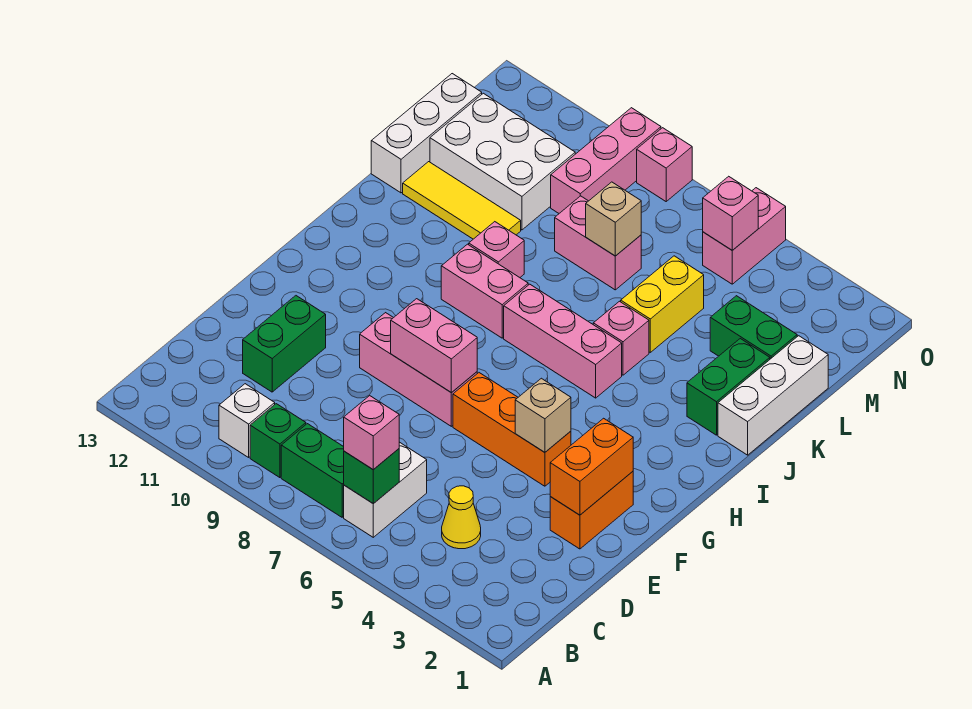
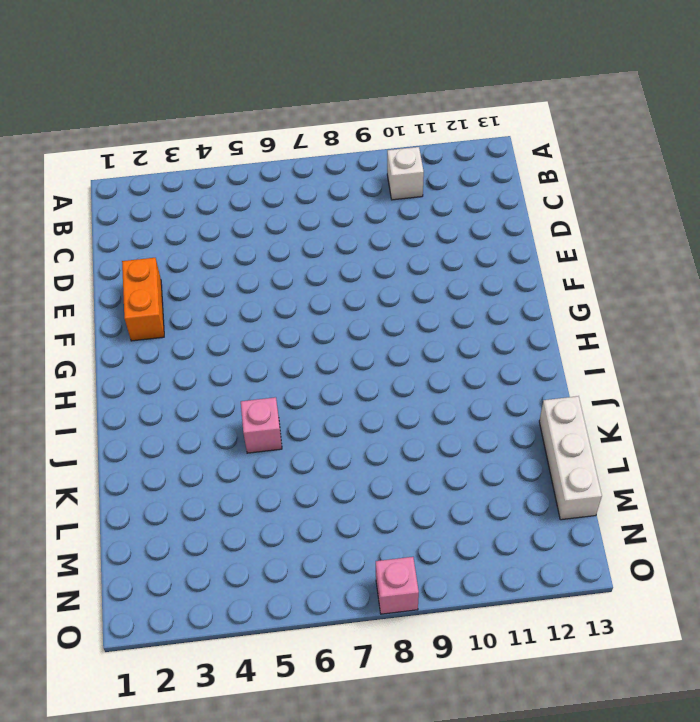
none -> white 1x2 brick [344,442,427,537]
none -> green 1x2 brick [281,424,344,517]
none -> green 1x1 brick [250,404,306,478]
none -> yellow 1x1 cone [442,486,481,549]

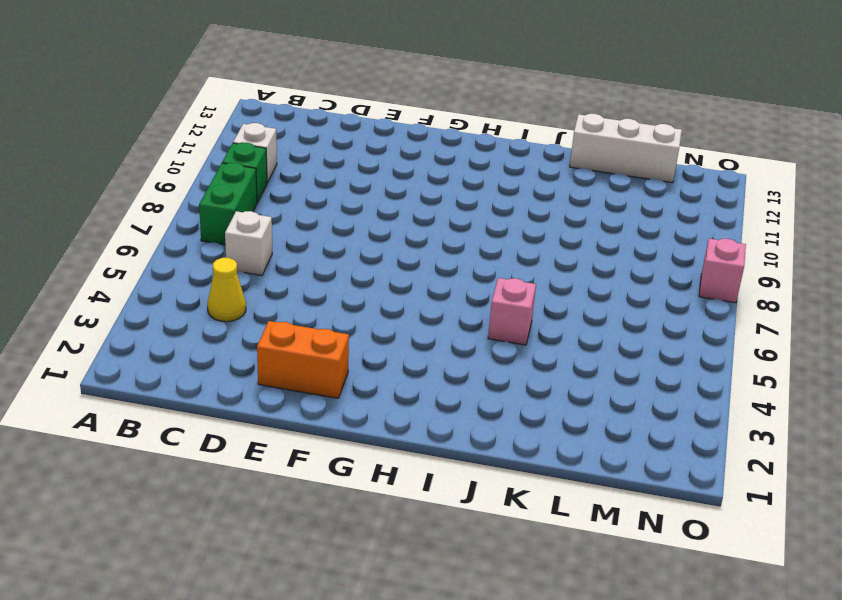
white 1x1 brick [225,211,272,276] -> white 1x2 brick [344,442,427,537]
none -> green 1x2 brick [243,296,326,392]
none -> orange 1x3 brick [453,373,571,486]
none -> pink 1x3 brick [360,313,477,426]
none -> pink 1x3 brick [504,284,622,398]

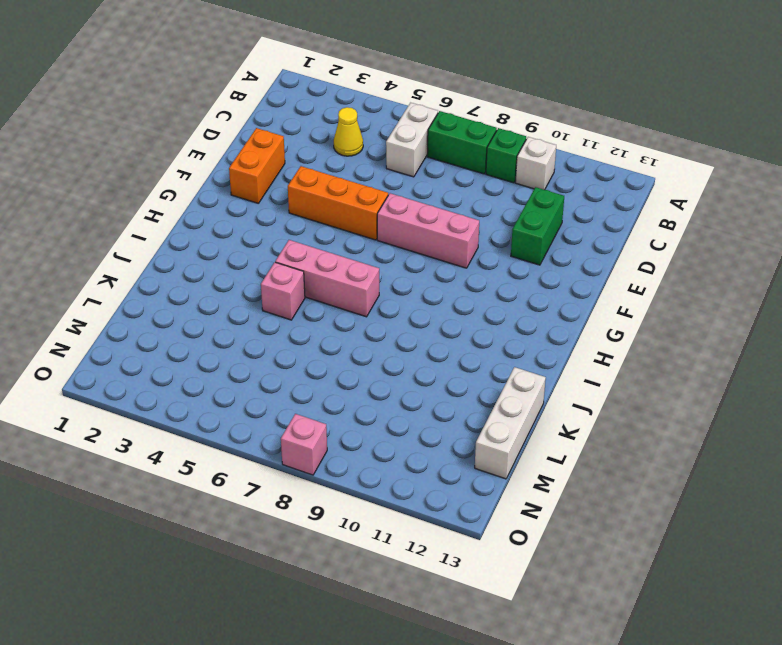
none -> pink 1x2 brick [441,244,528,338]
none -> white 1x3 brick [718,336,828,455]
none -> green 1x2 brick [687,339,770,435]
none -> pink 1x1 brick [469,222,524,277]

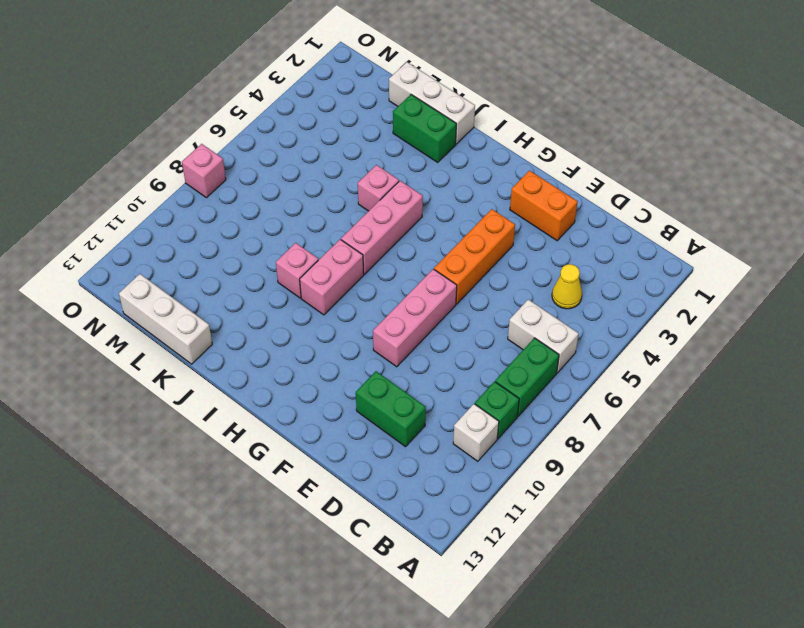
none -> yellow 1x2 brick [621,256,704,352]
none -> yellow 1x3 tile [403,162,521,239]
none -> green 1x2 brick [710,296,797,359]
none -> pink 1x2 brick [555,196,641,290]

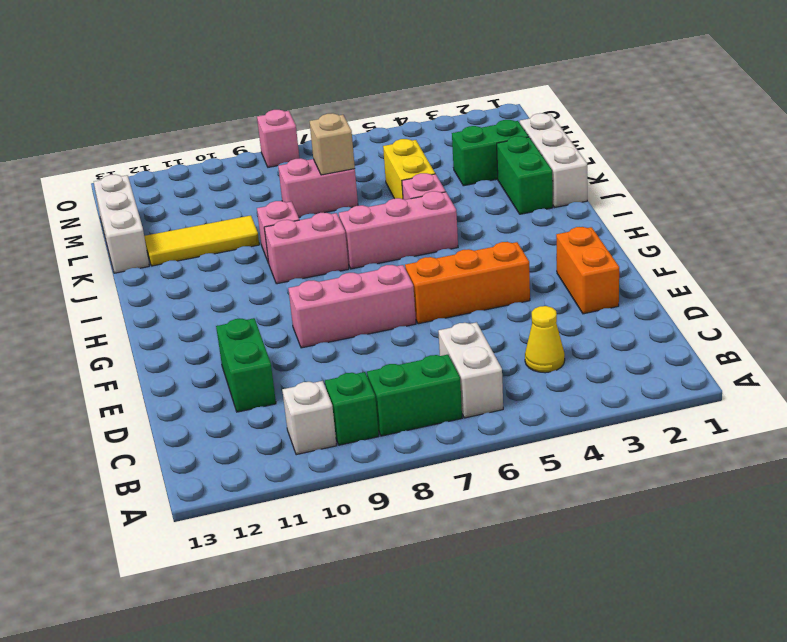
none -> white 2x3 brick [430,93,575,230]
none -> pink 1x3 brick [551,108,661,213]
none -> pink 1x2 brick [703,188,786,284]
none -> green 1x1 brick [344,449,399,504]

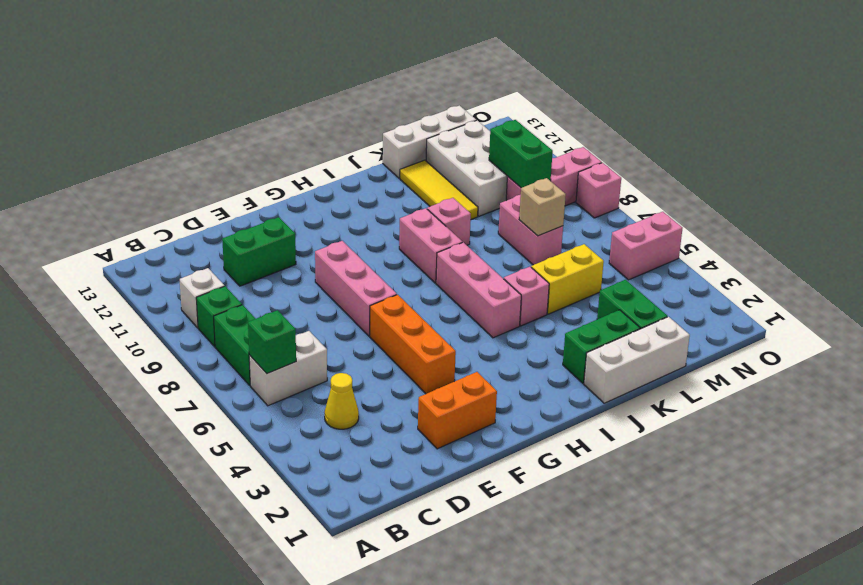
green 1x2 brick [489,120,553,188] -> none
none -> orange 1x2 brick [550,418,633,515]
none -> tan 1x1 brick [515,378,571,452]
none -> pink 1x2 brick [391,299,477,392]
none -> pink 1x1 brick [703,176,758,250]

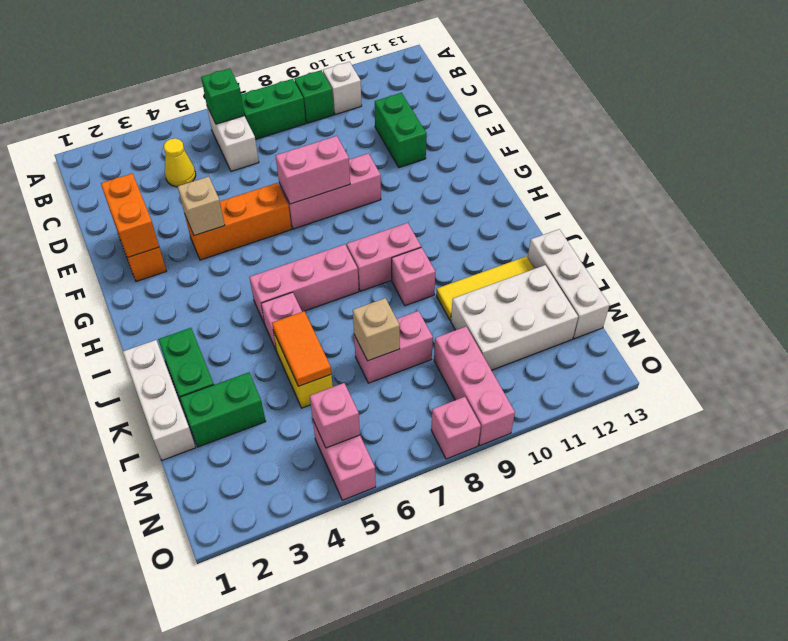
orange 1x2 tile [272,311,331,386] -> none
none -> pink 1x1 brick [344,396,399,470]

